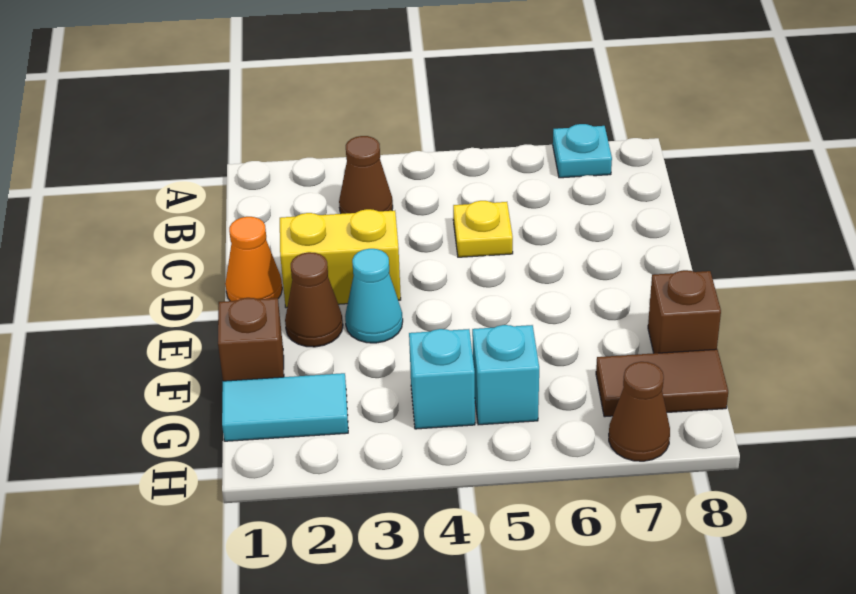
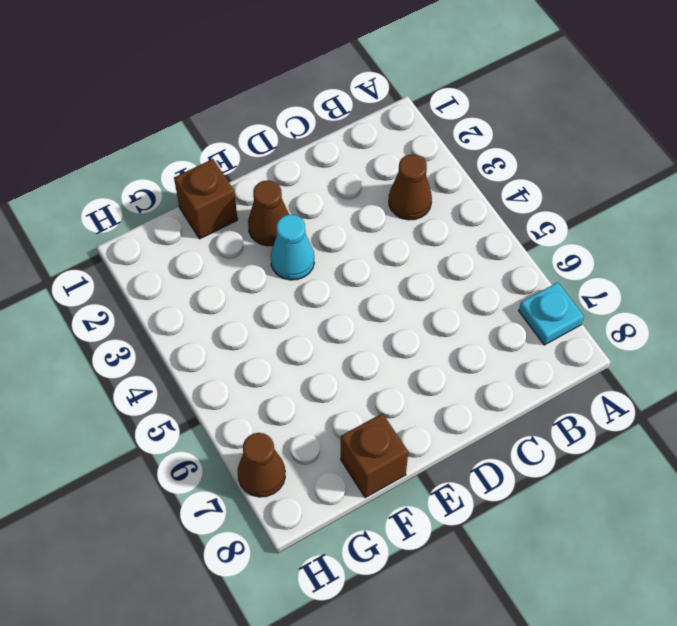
none -> yellow 1x1 plate [453,201,513,257]
none -> orange 1x1 cone [225,217,282,301]
none -> yellow 1x2 brick [280,209,401,308]

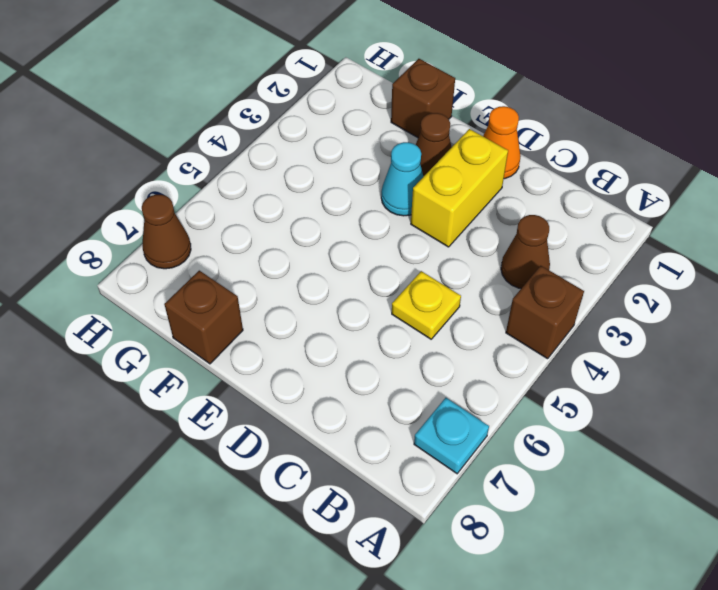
brown 1x1 brick [506,266,584,359] -> none
none -> cyan 1x2 tile [222,373,348,441]
none -> cyan 1x1 brick [409,329,475,429]
none -> cyan 1x1 brick [472,325,539,425]

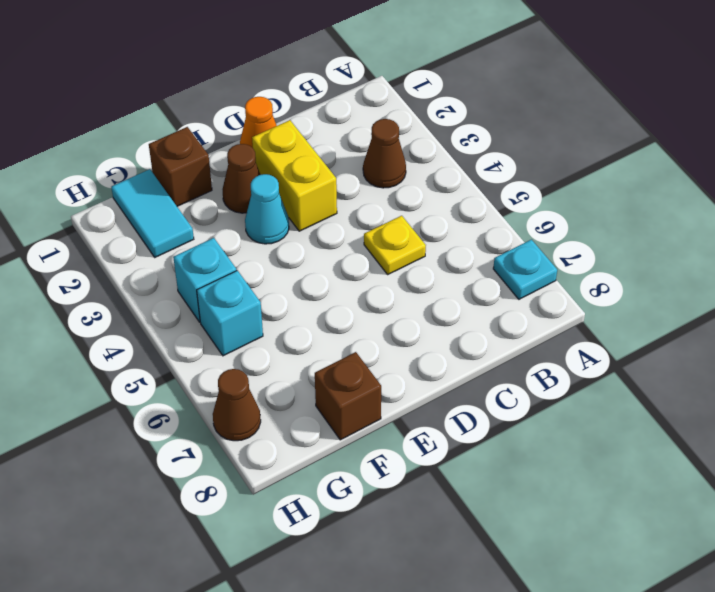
none -> brown 1x2 tile [596,349,728,417]

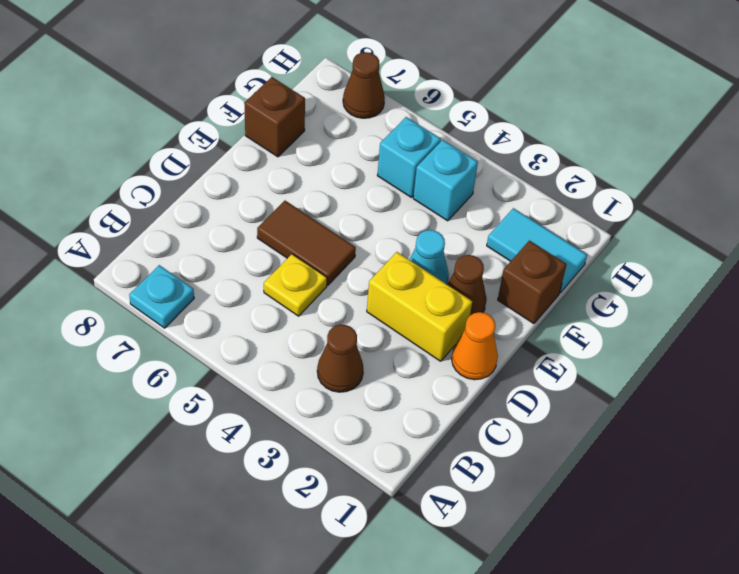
brown 1x2 tile [257,201,356,285] -> brown 1x2 tile moved to [596,349,728,417]

